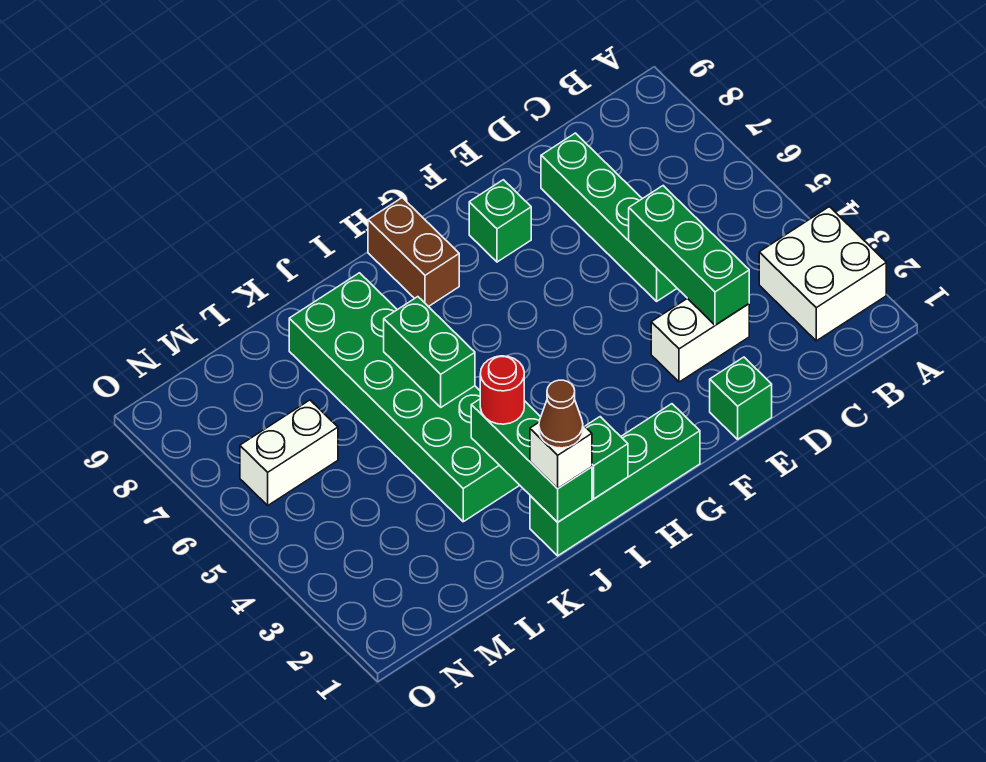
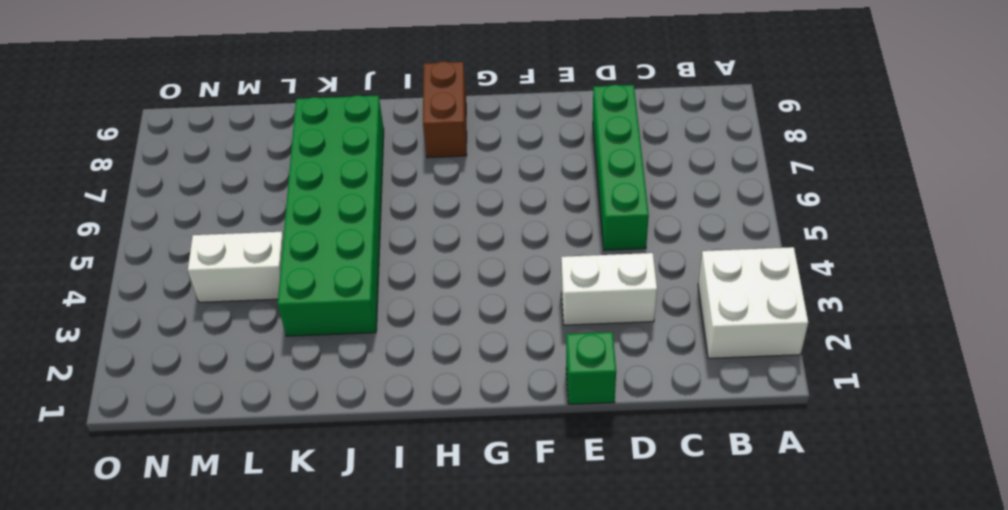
white 1x2 brick [188,232,283,302] -> white 1x2 brick moved to [240,400,338,505]
none -> green 1x1 brick [469,180,531,262]
none -> green 1x4 brick [530,404,700,556]
none -> green 1x3 brick [629,186,749,325]

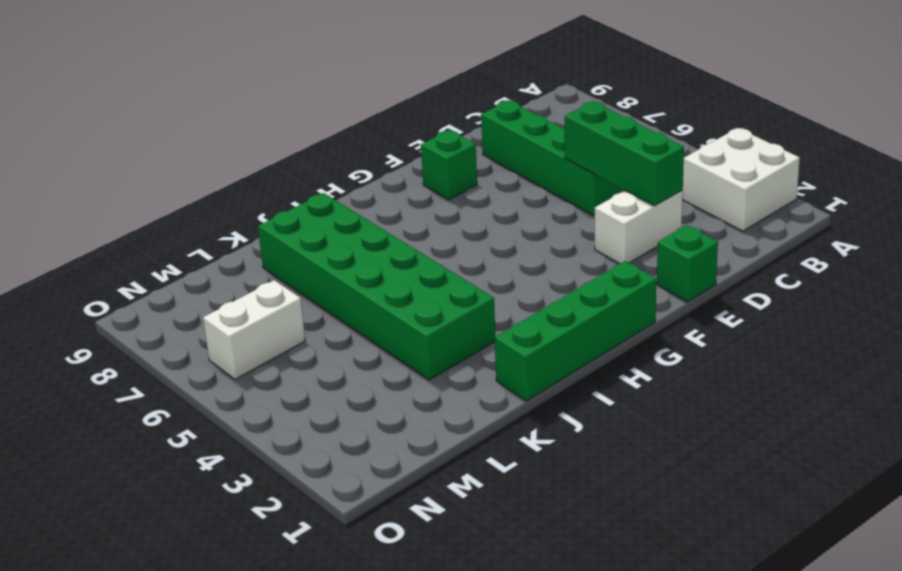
none -> brown 1x2 brick [368,198,459,307]
none -> green 1x1 brick [585,417,628,499]
none -> green 1x3 brick [471,399,592,522]

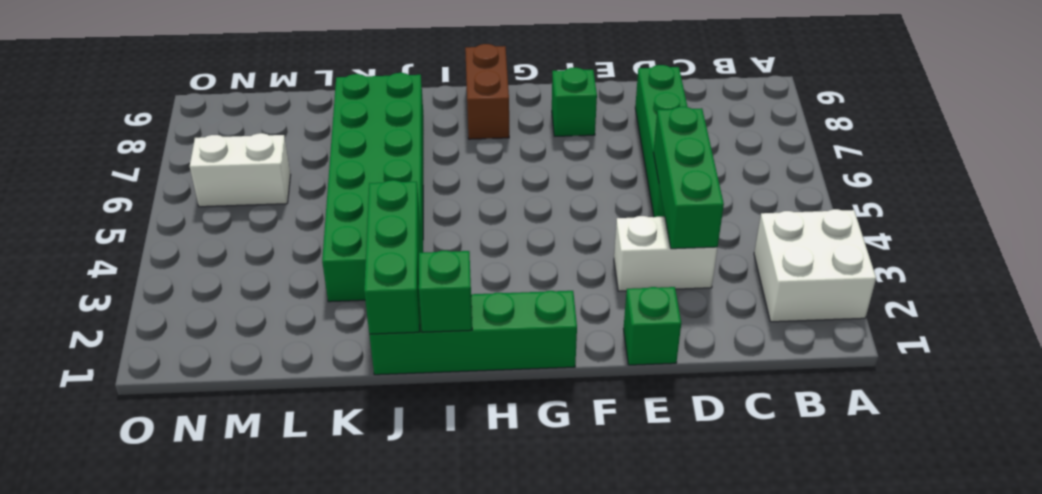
none -> green 1x2 brick [384,297,475,407]
none -> white 1x1 brick [530,423,592,489]
none -> red 1x1 round brick [480,356,524,424]

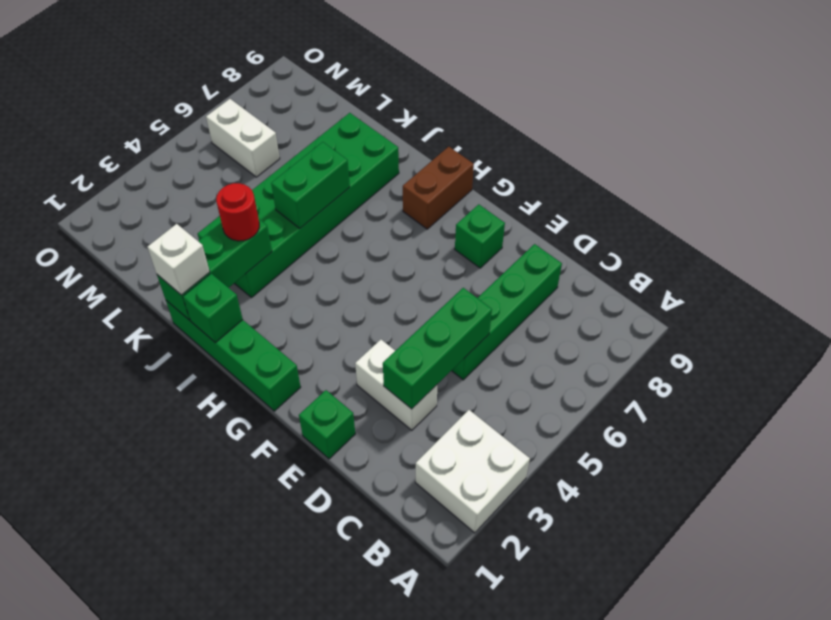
none -> brown 1x1 cone [539,380,583,448]

